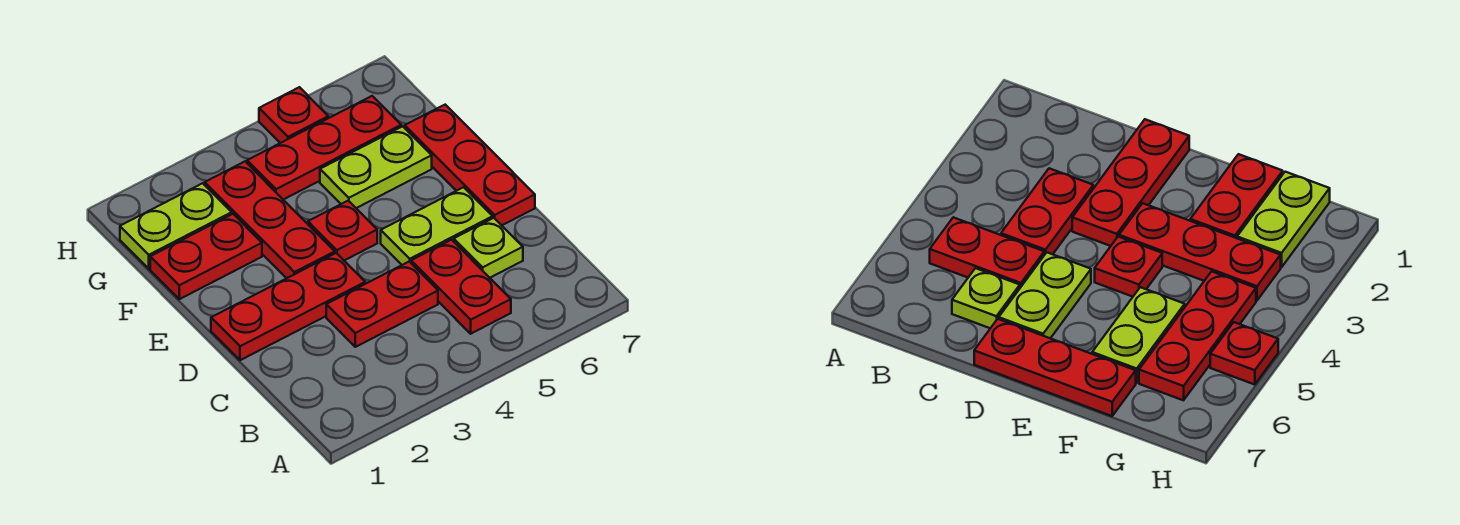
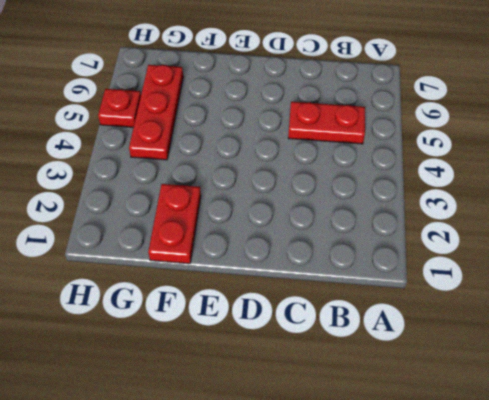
none -> red 1x2 plate [326,262,438,347]
none -> lime 1x1 plate [454,218,523,278]
none -> red 1x3 plate [211,253,365,360]

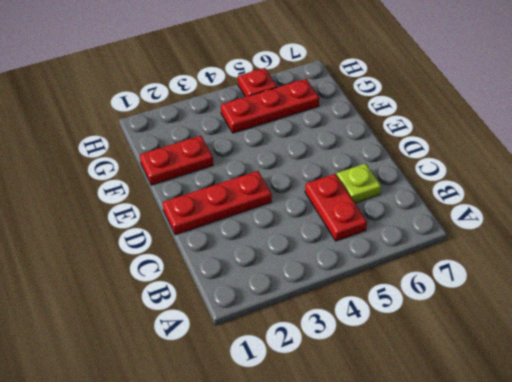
none -> red 1x2 plate [326,262,438,347]
none -> lime 1x2 plate [381,187,493,265]
none -> red 1x3 plate [405,105,535,225]

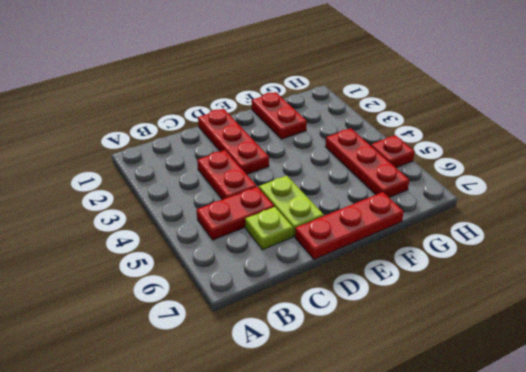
none -> red 1x3 plate [205,162,335,278]
none -> red 1x1 plate [308,201,377,260]
none -> lime 1x2 plate [320,126,432,208]

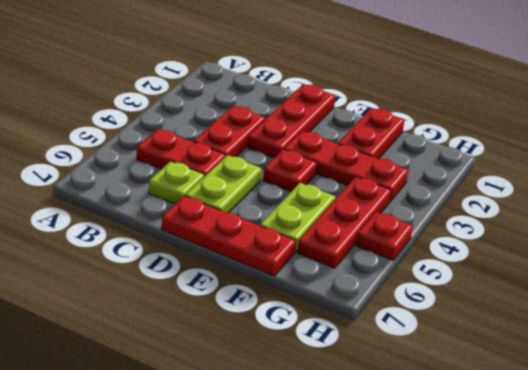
none -> lime 1x2 plate [120,183,232,269]

